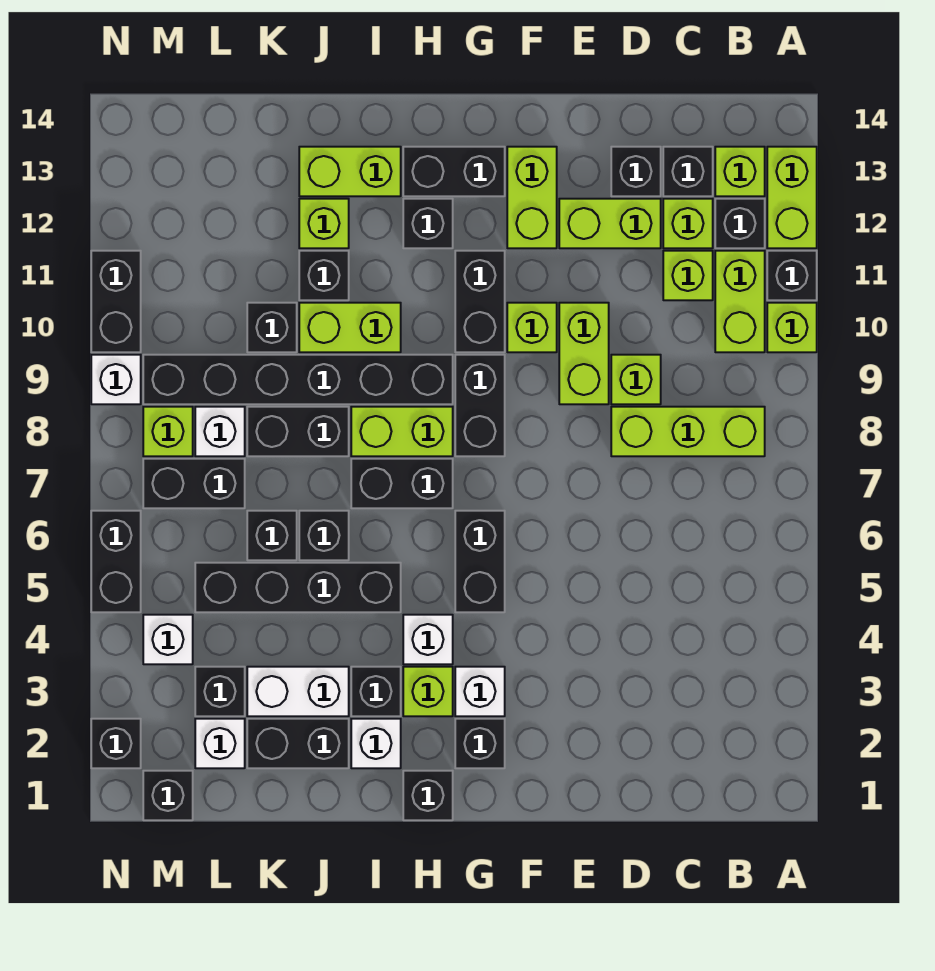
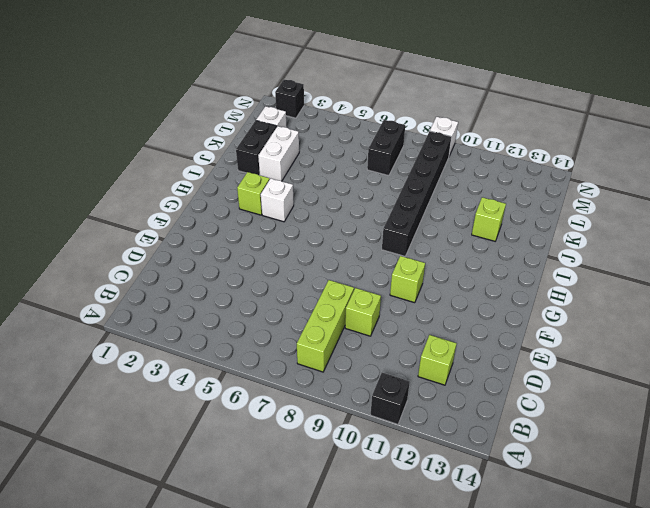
none -> lime 1x1 brick [767,303,817,352]
none -> lime 1x2 brick [767,147,817,248]
none -> lime 1x2 brick [715,251,765,352]
none -> black 1x1 brick [715,199,765,248]

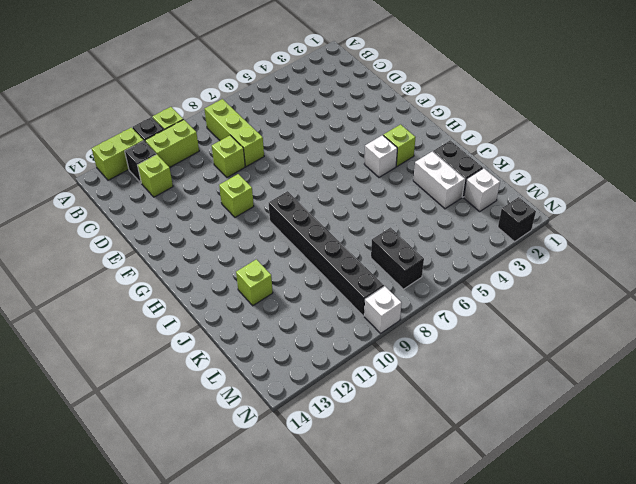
none -> lime 1x1 brick [715,147,765,196]
none -> lime 1x1 brick [663,251,713,300]
none -> black 1x1 brick [663,147,713,196]
none -> lime 1x2 brick [559,199,661,248]

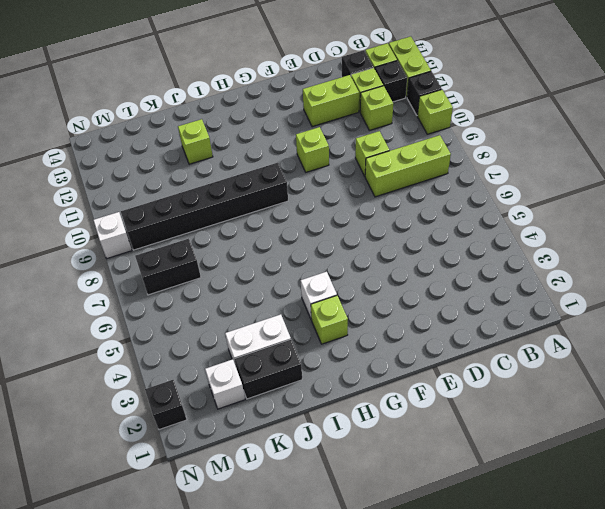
none -> lime 1x2 brick [715,251,765,352]
none -> black 1x1 brick [611,147,661,196]
none -> lime 1x2 brick [559,303,609,404]
none -> lime 1x2 brick [507,147,557,248]

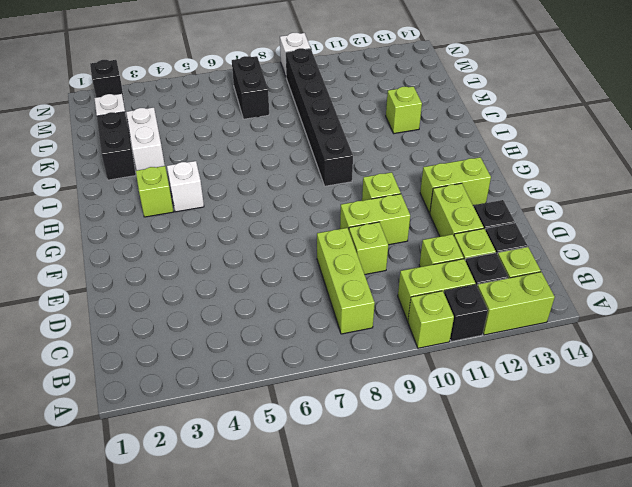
none -> black 1x1 brick [455,719,505,768]
none -> white 1x1 brick [455,667,505,716]
none -> black 1x2 brick [455,511,505,612]
none -> black 1x2 brick [455,355,505,456]

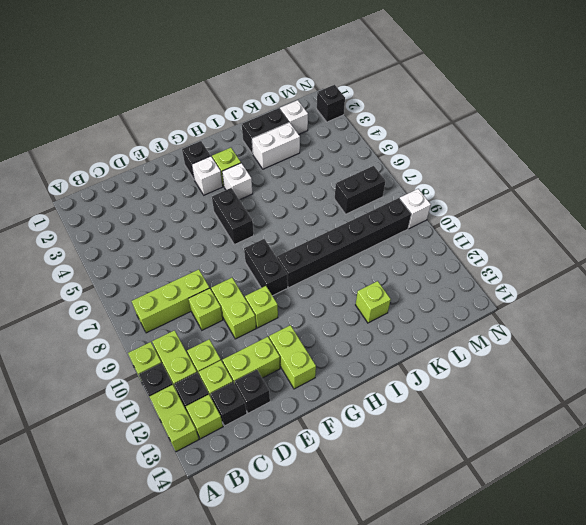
none -> black 1x2 brick [455,251,505,352]
none -> black 1x2 brick [403,147,505,196]
none -> black 1x1 brick [403,771,453,820]
none -> black 1x2 brick [351,459,453,508]

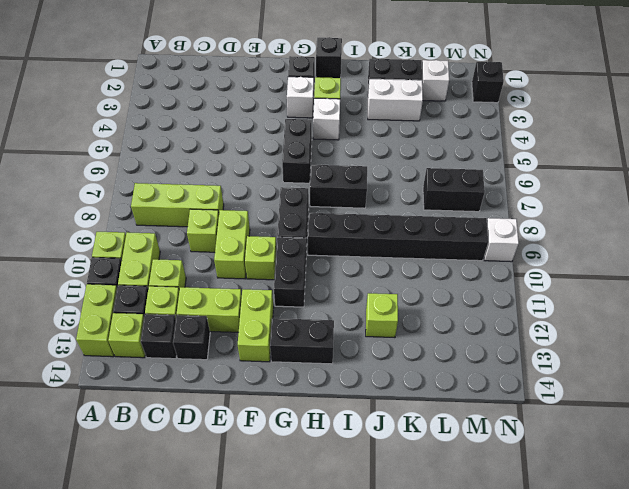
none -> lime 1x2 brick [351,407,453,456]
none -> black 1x1 brick [403,199,453,248]
none -> white 1x1 brick [351,719,401,768]
none -> black 1x1 brick [351,667,401,716]

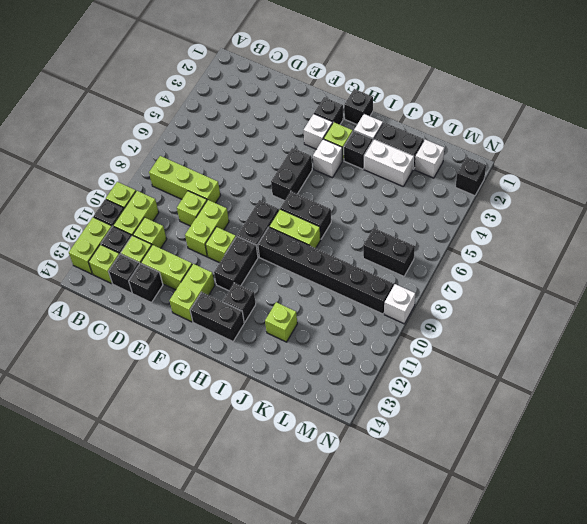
none -> black 1x4 brick [195,563,401,612]
none -> lime 1x2 brick [299,303,401,352]
none -> lime 1x2 brick [299,147,401,196]
none -> black 1x1 brick [299,511,349,560]

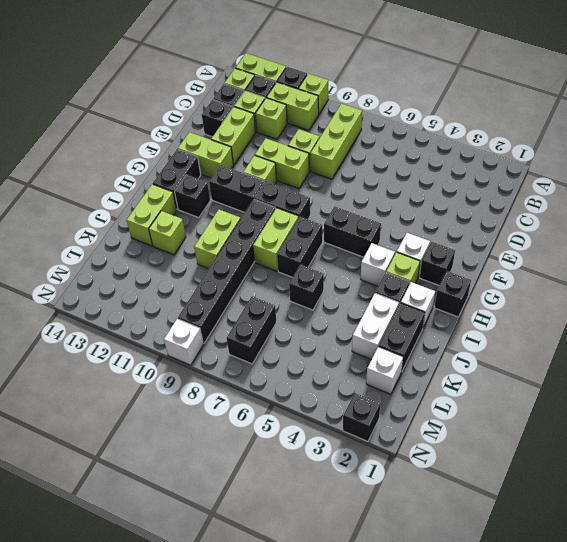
none -> black 1x4 brick [195,563,401,612]
none -> black 1x2 brick [247,407,349,456]
none -> black 1x1 brick [299,251,349,300]
none -> black 1x1 brick [247,511,297,560]

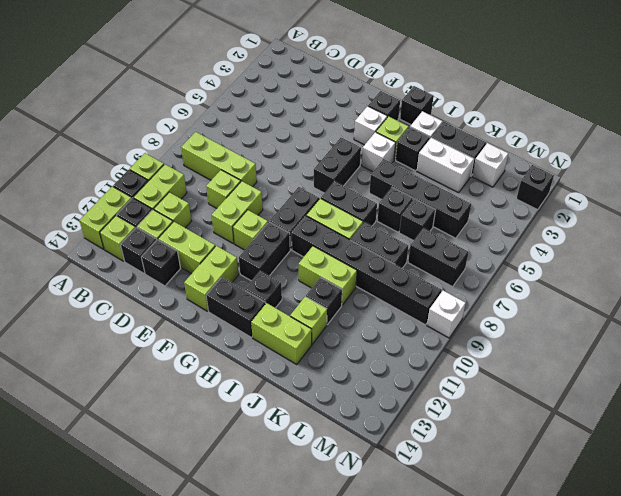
none -> black 1x1 brick [247,303,297,352]
none -> black 1x1 brick [195,667,245,716]
none -> white 1x1 brick [195,407,245,456]
none -> black 1x1 brick [143,771,193,820]

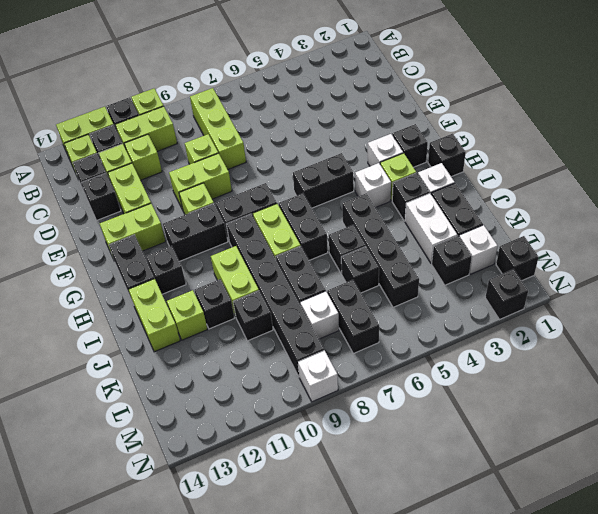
none -> white 1x1 brick [143,615,193,664]
none -> lime 1x1 brick [143,407,193,456]
none -> black 1x2 brick [91,511,141,612]
none -> black 1x2 brick [91,251,141,352]

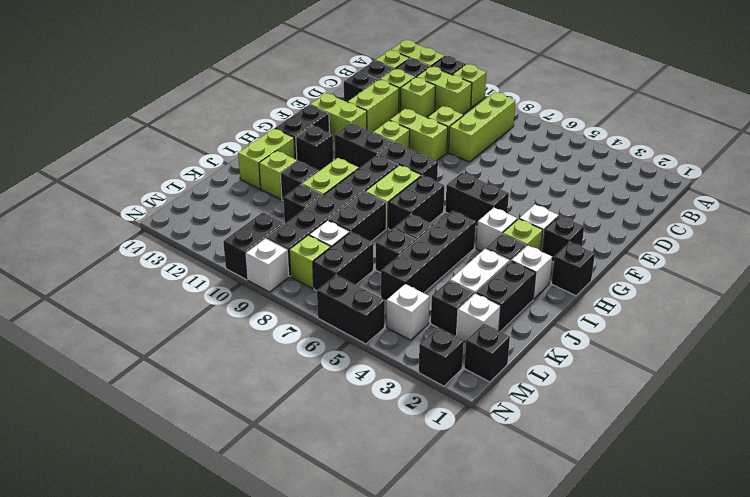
black 1x2 brick [223,212,284,280] -> black 1x2 brick turned to [91,251,141,352]

